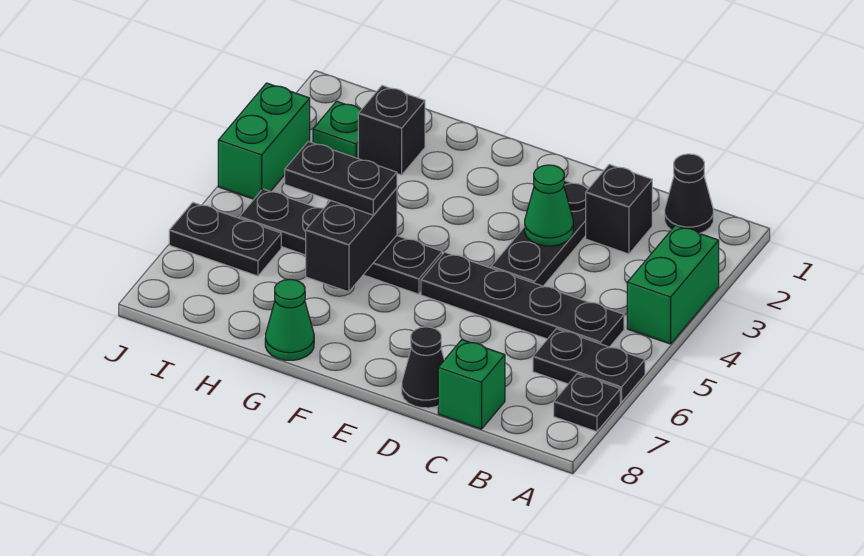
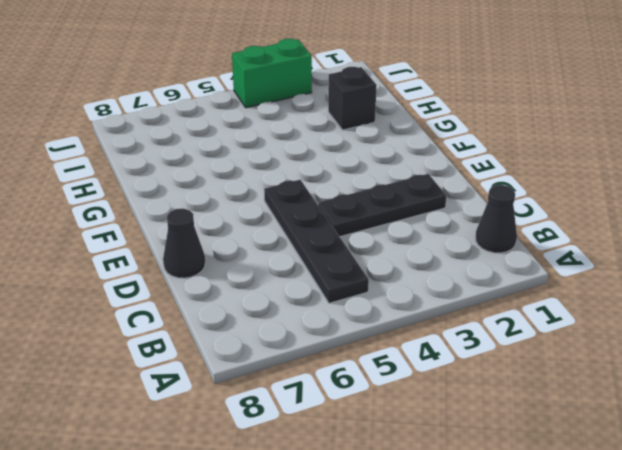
none -> green 1x2 brick [627,225,719,344]
none -> black 1x2 plate [533,329,645,402]
none -> black 1x1 plate [554,374,620,432]

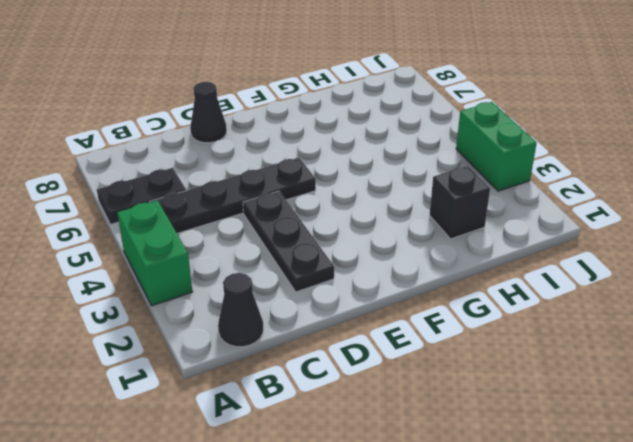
none -> black 1x1 plate [554,374,620,432]
none -> black 1x1 brick [586,164,652,254]
none -> green 1x1 brick [438,340,505,429]

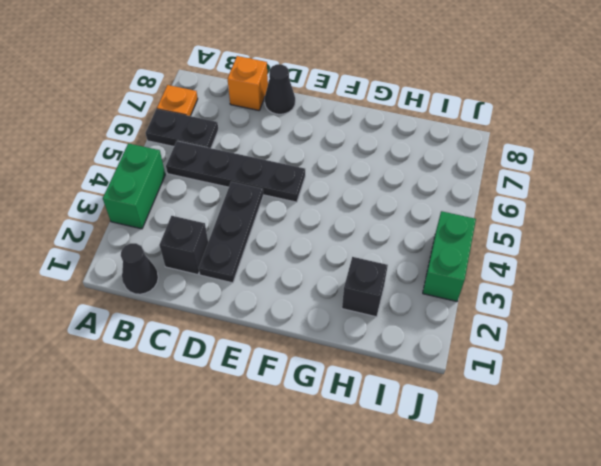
orange 1x1 plate [157,85,198,116] -> black 1x1 plate [554,374,620,432]
orange 1x1 brick [228,56,268,110] -> green 1x1 brick [438,340,505,429]
none -> black 1x4 plate [239,189,442,294]
none -> green 1x1 cone [265,279,314,360]
none -> green 1x1 plate [313,101,361,158]

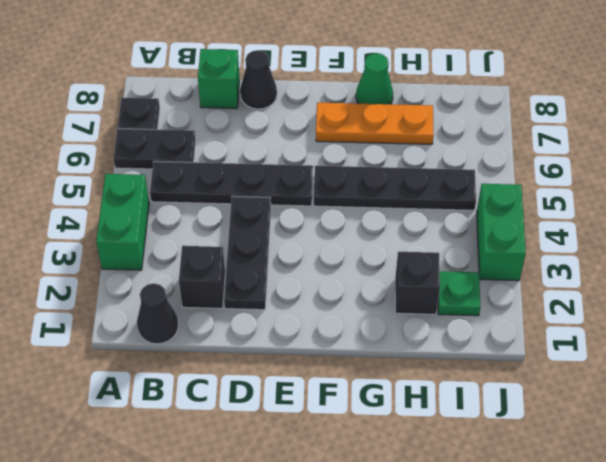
orange 1x3 plate [316,103,434,144] -> none
none -> black 1x2 plate [169,203,281,276]
none -> green 1x1 cone [525,165,573,246]
none -> black 1x2 brick [306,188,397,292]

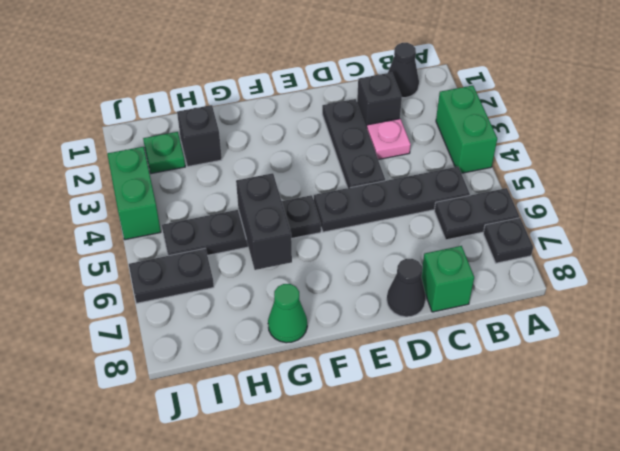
pink 1x1 plate [367,119,411,160] -> none
none -> green 1x1 cone [525,165,573,246]
none -> black 1x2 plate [285,141,397,215]

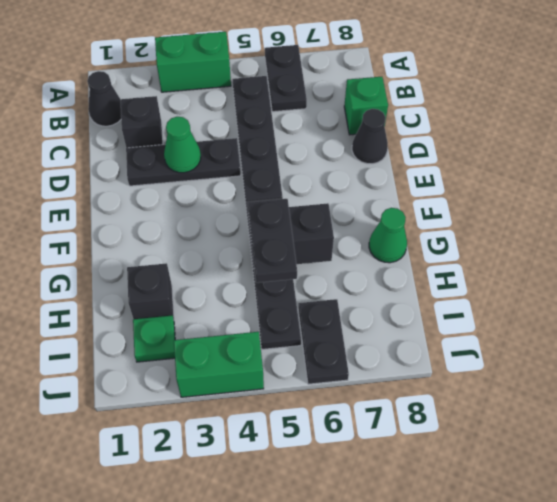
none -> black 1x1 plate [554,374,620,432]

